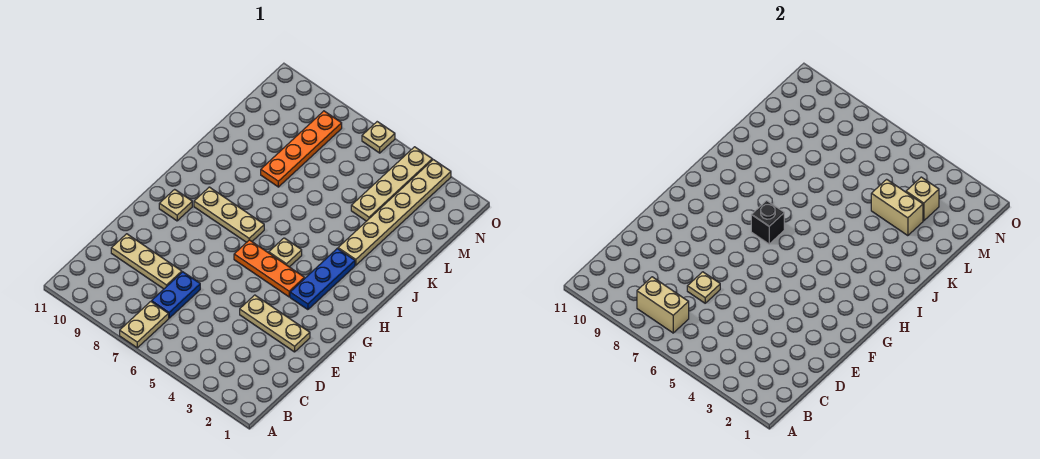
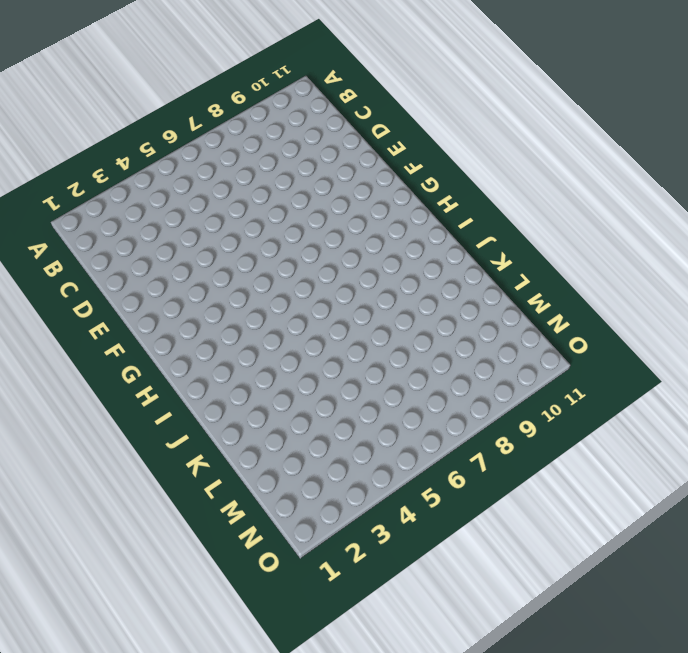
none -> tan 1x2 plate [120,302,169,348]
none -> blue 1x2 plate [152,272,200,318]
none -> tan 1x3 plate [111,234,182,289]

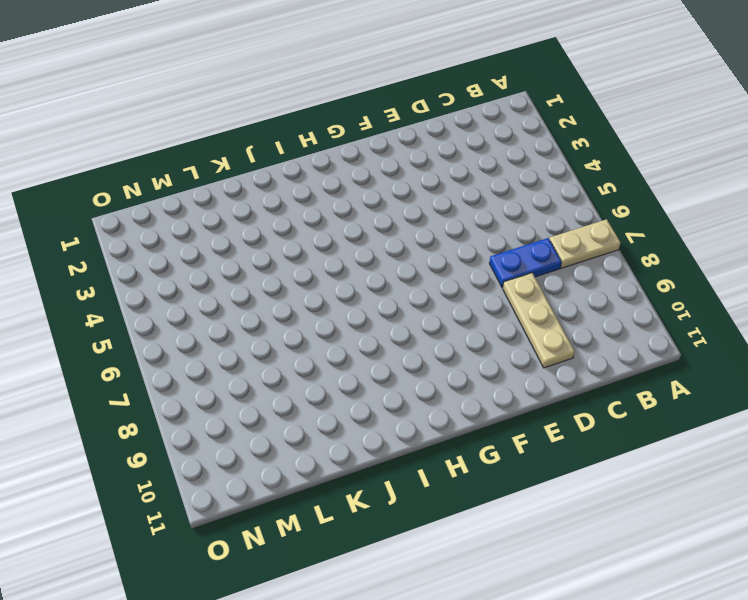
none -> tan 1x3 plate [240,295,310,352]
none -> blue 1x3 plate [290,248,355,310]
none -> orange 1x3 plate [234,240,304,297]

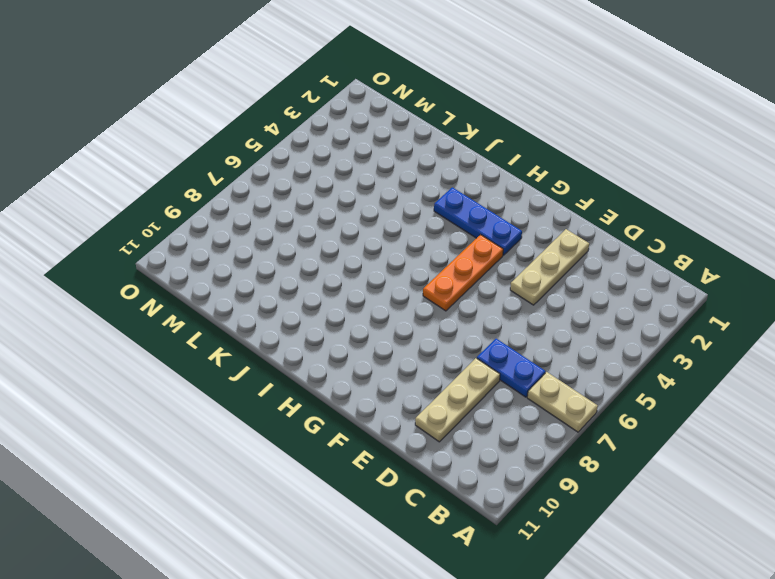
none -> tan 1x1 plate [159,189,192,221]
none -> tan 1x1 plate [269,238,302,267]
none -> tan 1x3 plate [194,187,264,243]

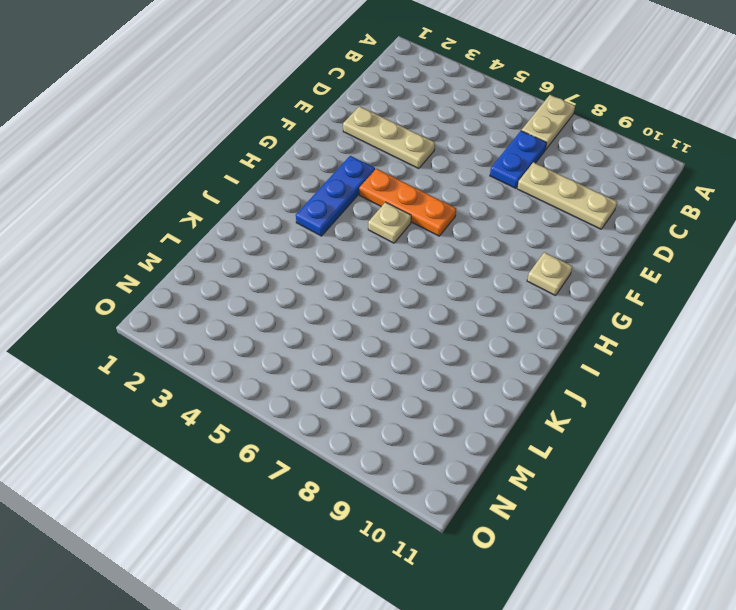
none -> tan 1x3 plate [194,187,264,243]
none -> tan 1x6 plate [338,160,451,265]
none -> orange 1x4 plate [261,111,342,187]

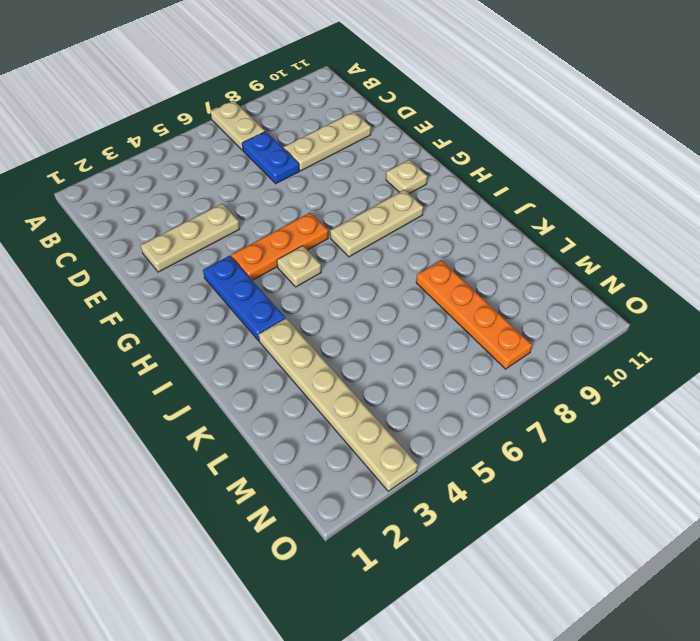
none -> tan 1x4 plate [351,147,432,221]
none -> tan 1x1 plate [362,122,395,153]
none -> tan 1x2 brick [637,277,689,333]

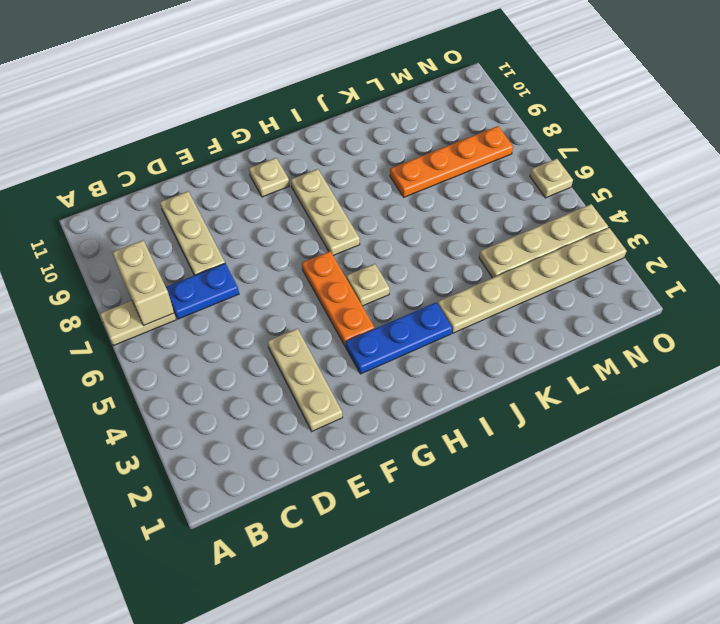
none -> tan 1x1 plate [687,272,720,303]
none -> black 1x1 brick [751,201,784,244]
none -> tan 1x2 brick [871,179,923,236]

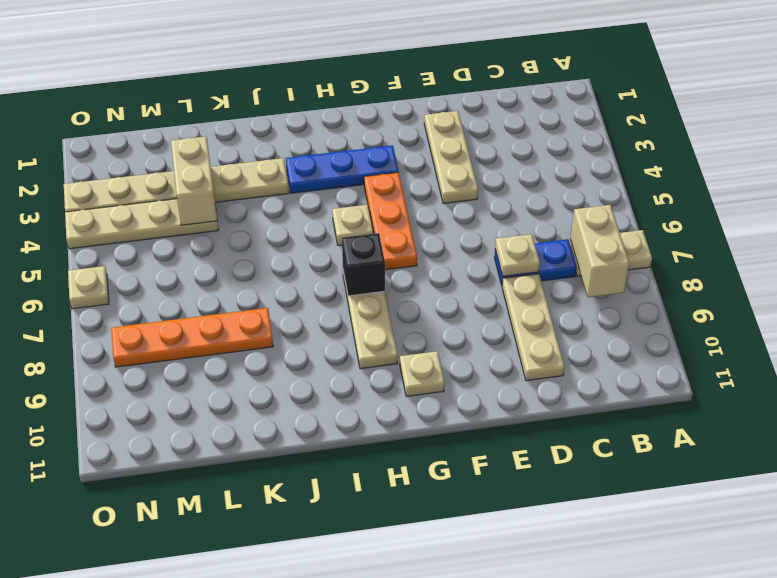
none -> tan 1x1 brick [906,177,939,221]

